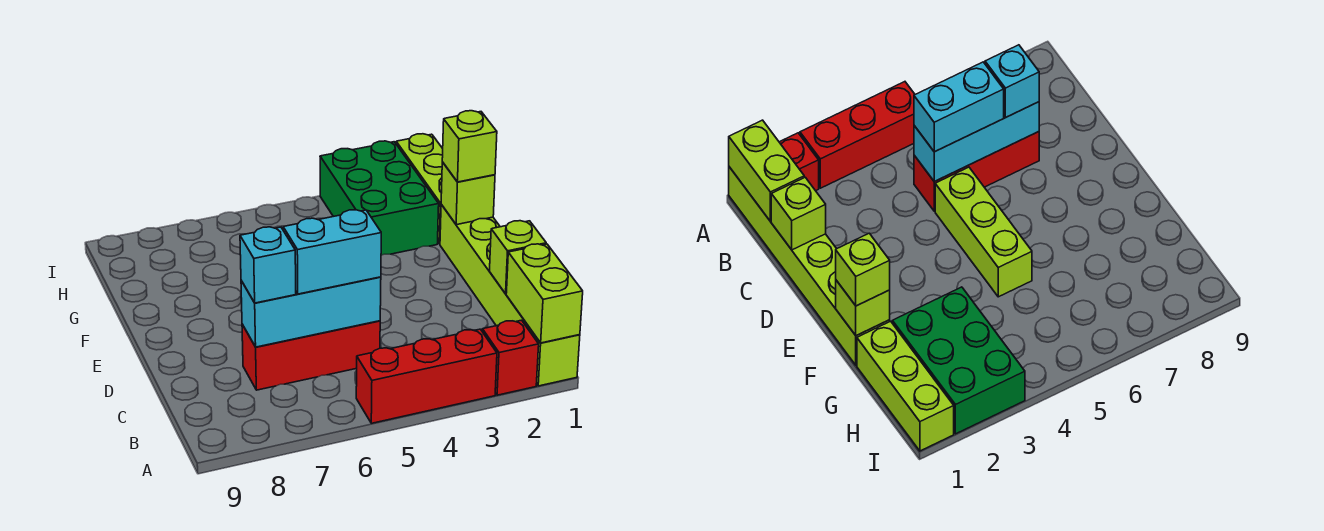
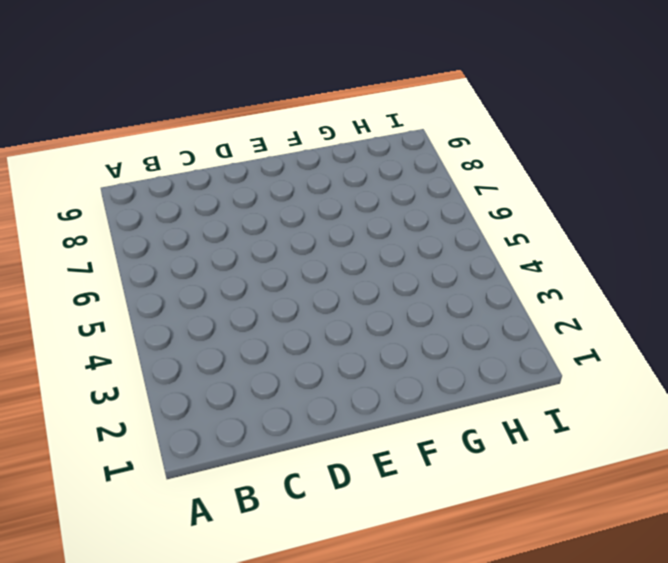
none -> lime 1x6 brick [440,205,580,386]
none -> red 1x1 brick [482,320,539,395]
none -> red 1x3 brick [356,329,497,423]

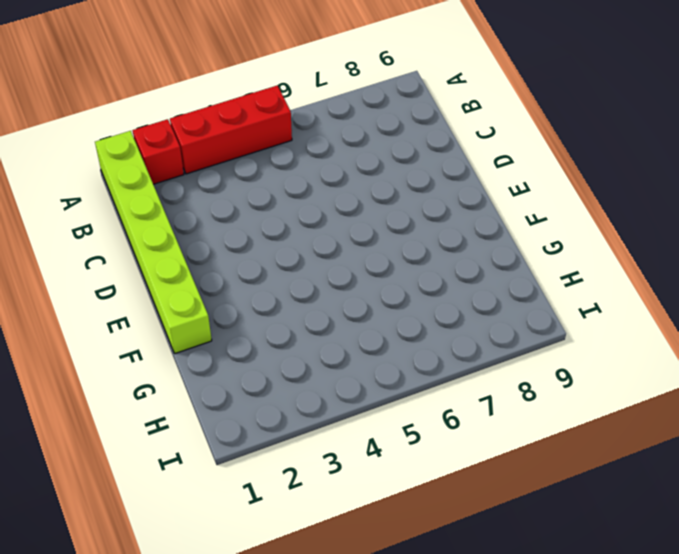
none -> red 1x3 brick [242,321,380,390]
none -> lime 1x3 brick [935,167,1032,297]
none -> lime 1x3 brick [396,134,443,244]

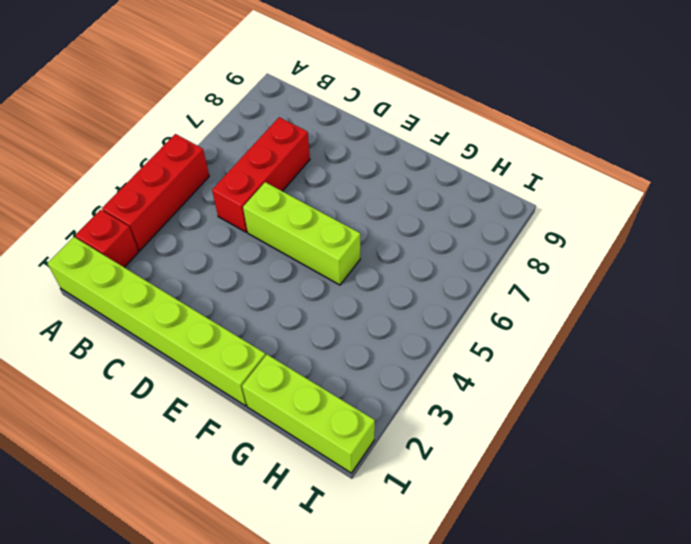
none -> green 2x3 brick [320,141,439,255]
none -> lime 1x2 brick [506,244,583,343]
none -> lime 1x1 brick [490,221,546,294]

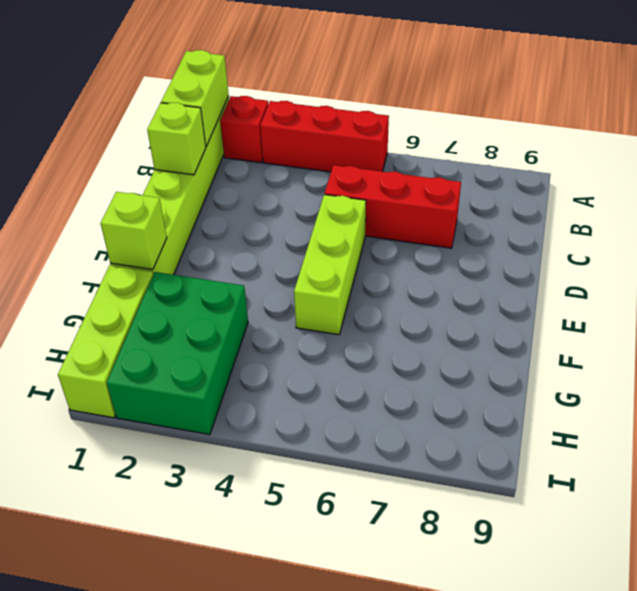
none -> cyan 1x3 brick [241,277,381,347]
none -> cyan 1x2 brick [283,210,381,294]
none -> cyan 1x1 brick [240,227,296,303]

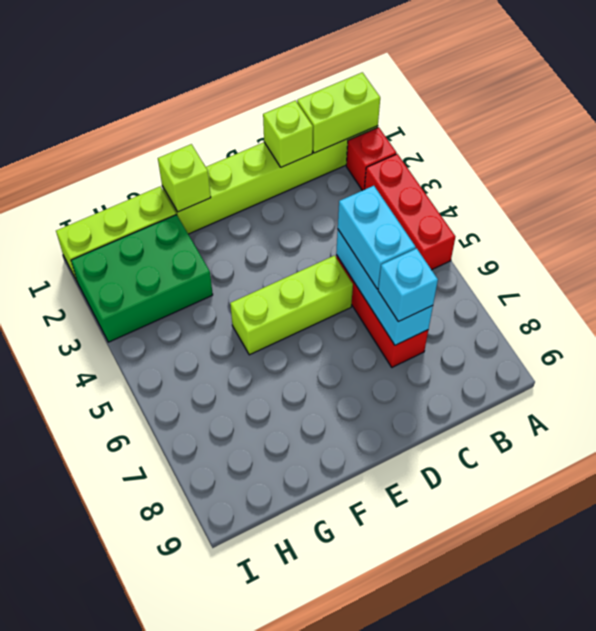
none -> lime 1x1 brick [442,111,497,182]

